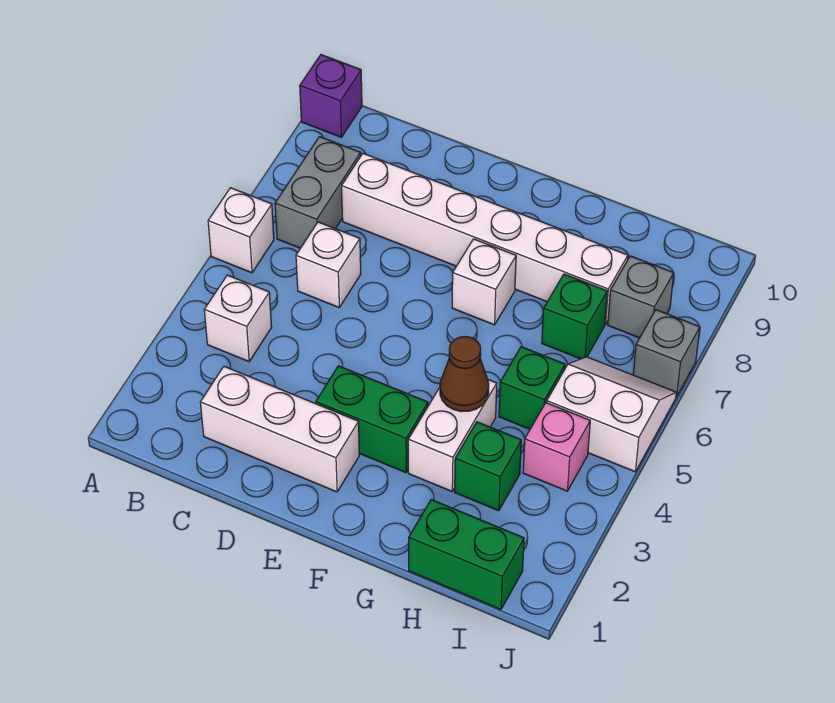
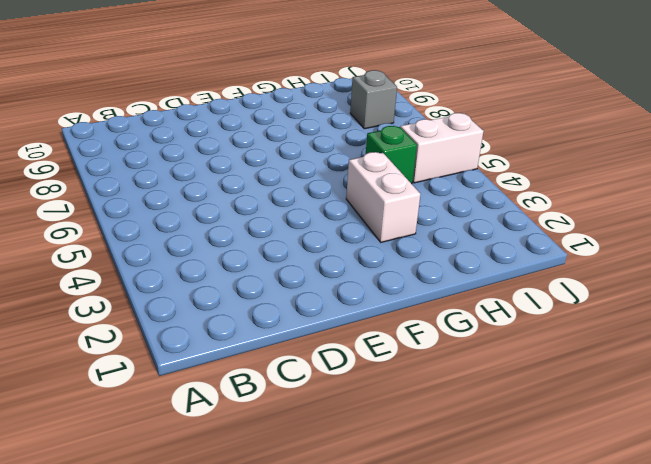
none -> white 1x1 brick [208,188,274,273]
none -> purple 1x1 brick [300,55,362,137]
none -> white 1x1 brick [204,275,272,362]

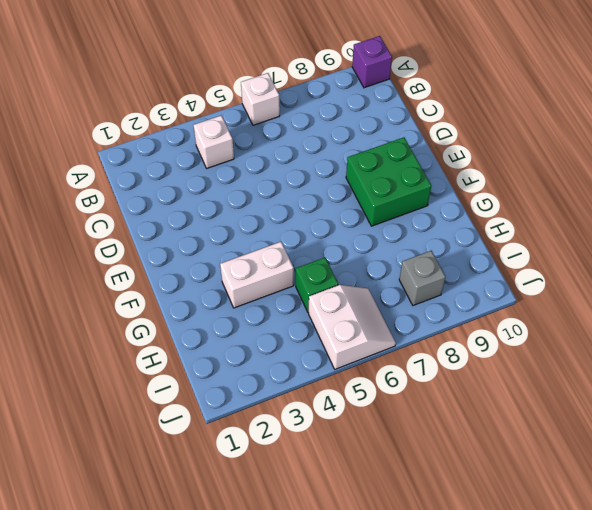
green 2x2 brick [346,137,431,226] -> white 1x6 brick [342,153,628,324]
none -> grey 1x2 brick [275,137,361,248]
none -> white 1x3 brick [200,366,359,492]
none -> white 1x1 brick [296,222,361,307]

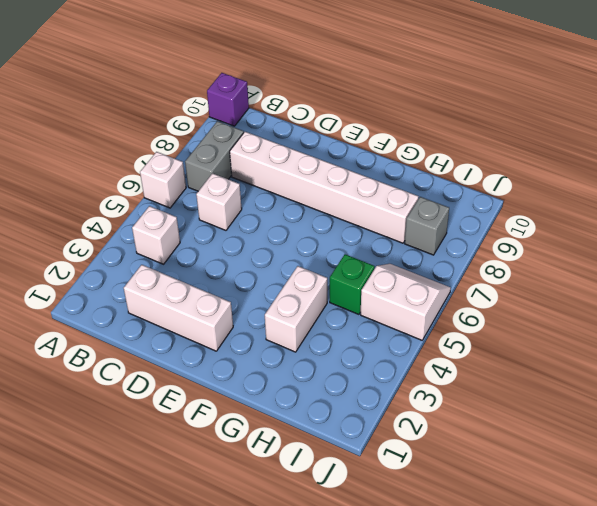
none -> green 1x2 brick [316,366,428,473]
none -> white 1x1 brick [452,239,516,325]
none -> green 1x2 brick [409,500,524,609]

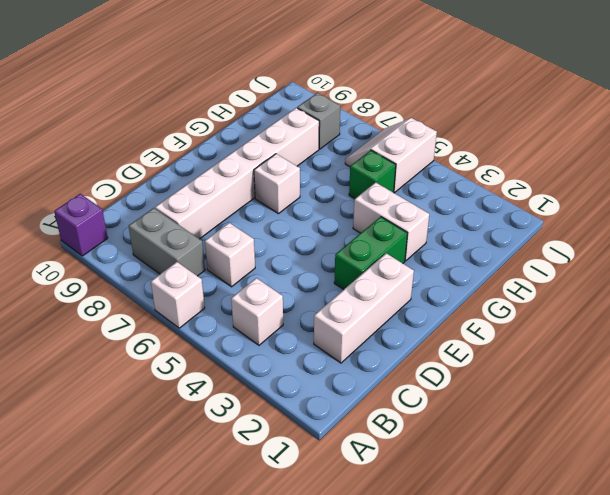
none -> green 1x2 brick [409,500,524,609]
none -> green 1x1 brick [455,422,521,511]
none -> green 1x1 brick [542,274,607,359]

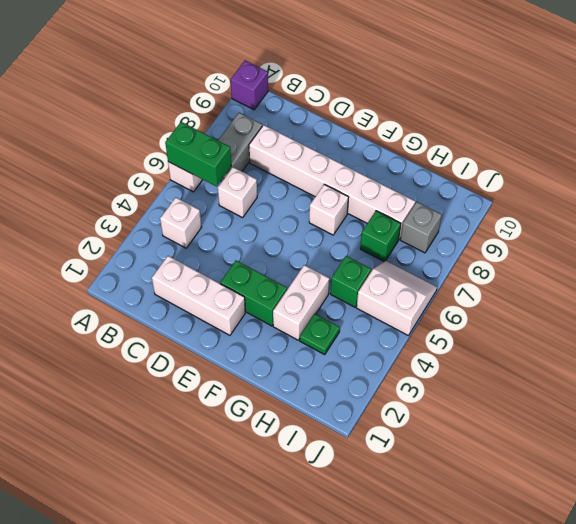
green 1x2 brick [165,122,231,186] -> green 1x2 brick moved to [409,500,524,609]
green 1x1 plate [300,314,340,355] -> green 1x1 brick [455,422,521,511]
none -> pink 1x1 brick [523,403,590,491]
none -> grey 1x1 brick [633,310,700,397]
none -> brown 1x1 cone [440,337,489,412]

